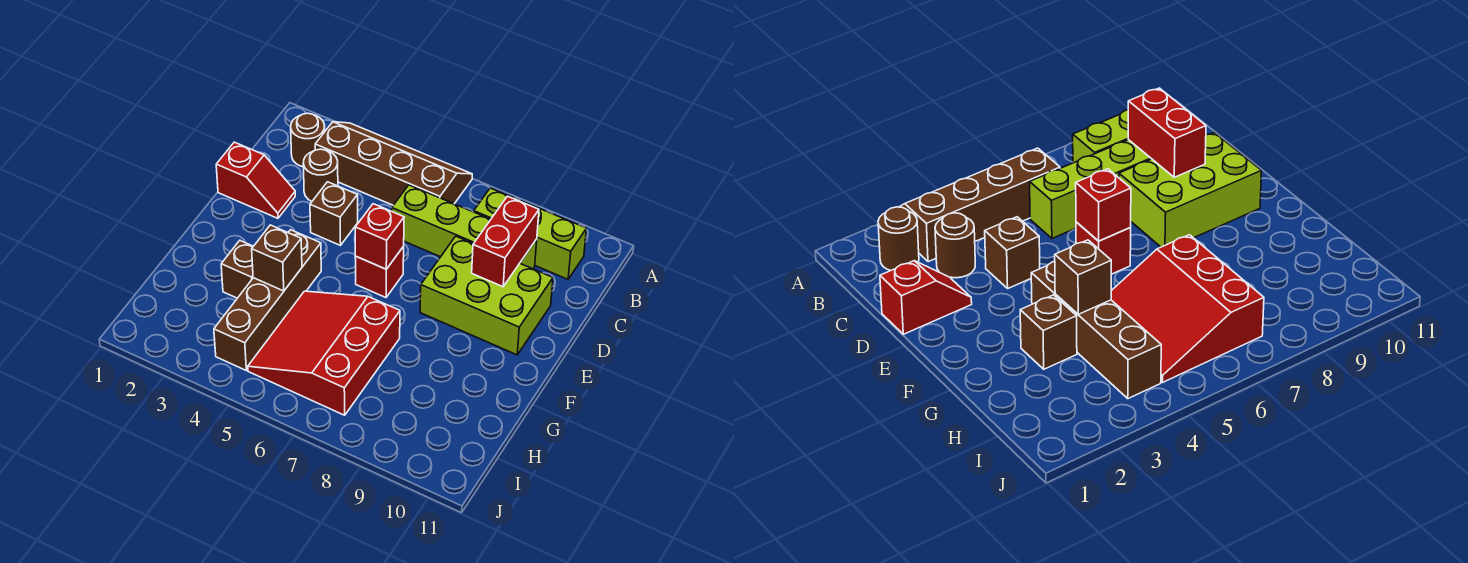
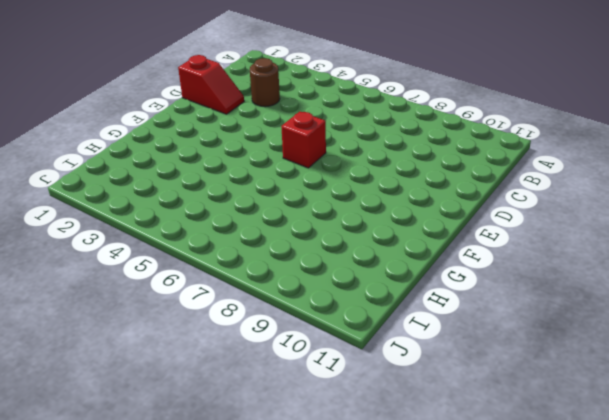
none -> brown 2x4 slope [315,122,472,205]
none -> brown 1x1 round brick [291,113,325,167]
none -> lime 1x3 brick [474,188,587,279]

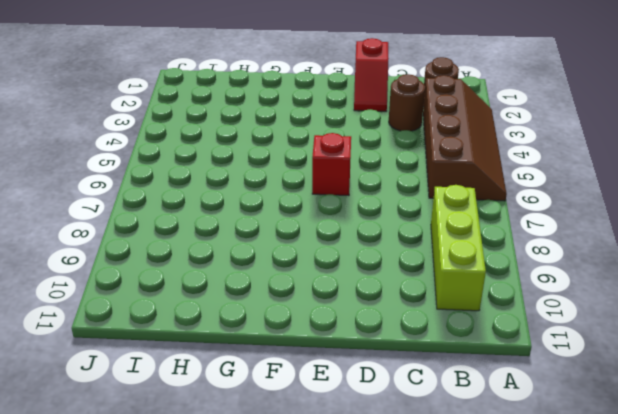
none -> lime 1x4 brick [392,185,537,269]
none -> brown 1x1 brick [310,182,358,245]
none -> lime 2x3 brick [420,236,553,355]

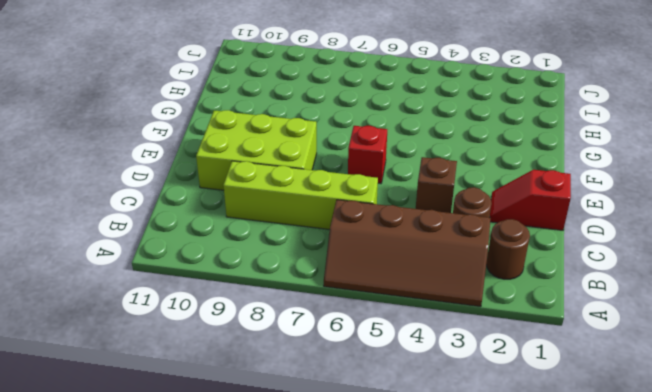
none -> lime 1x3 brick [474,188,587,279]
none -> brown 1x4 brick [214,230,321,370]
none -> brown 1x1 brick [221,241,253,298]

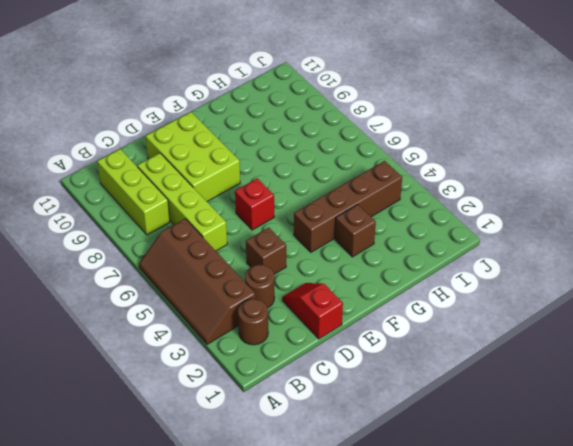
none -> red 3x3 slope [248,291,400,415]
none -> red 1x2 brick [472,196,539,287]
none -> red 1x1 brick [355,204,404,269]

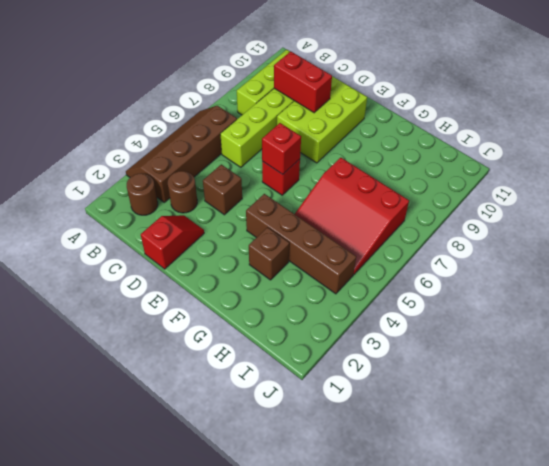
none -> brown 1x1 brick [252,225,302,291]

